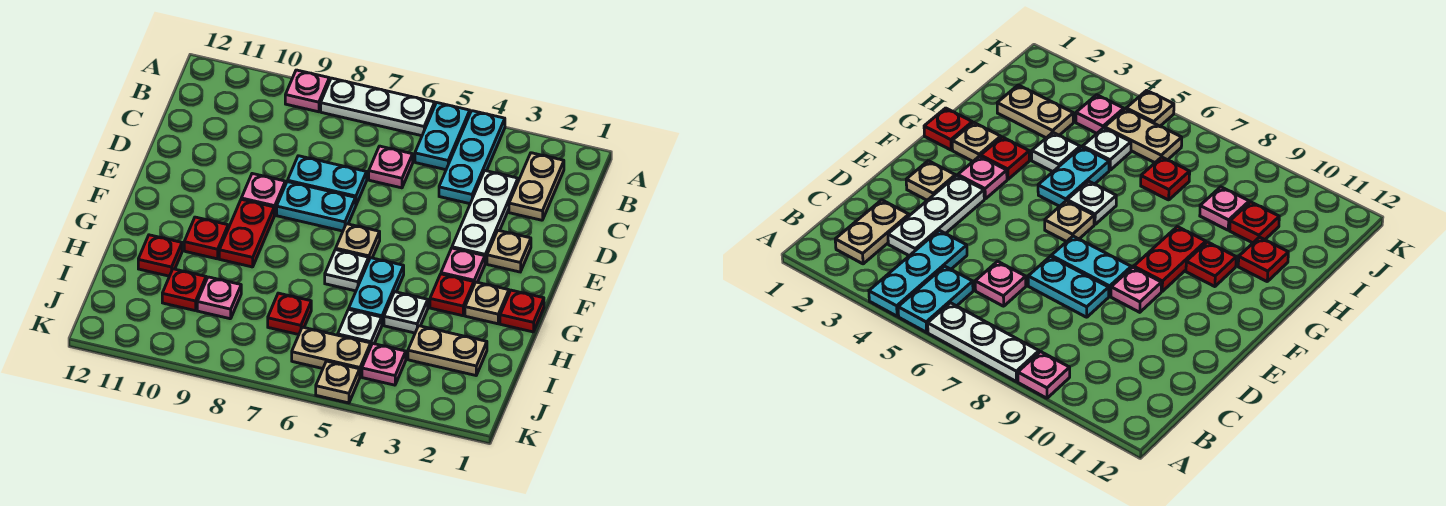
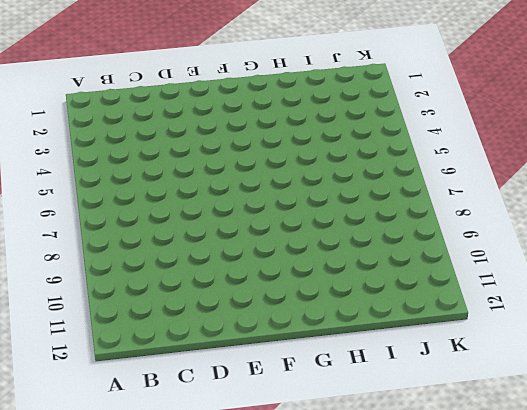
none -> cyan 1x3 plate [439,111,505,204]
none -> cyan 1x2 plate [415,103,470,170]
none -> white 1x3 plate [321,78,435,136]
none -> pink 1x1 plate [285,70,329,112]

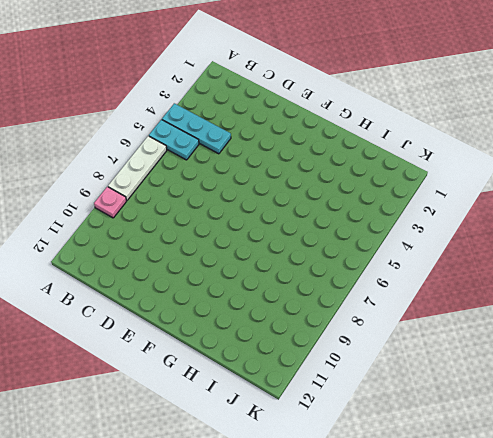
none -> tan 1x2 plate [509,153,564,220]
none -> white 1x3 plate [452,171,518,264]
none -> pink 1x1 plate [369,146,413,188]
none -> cyan 1x2 plate [288,156,367,205]

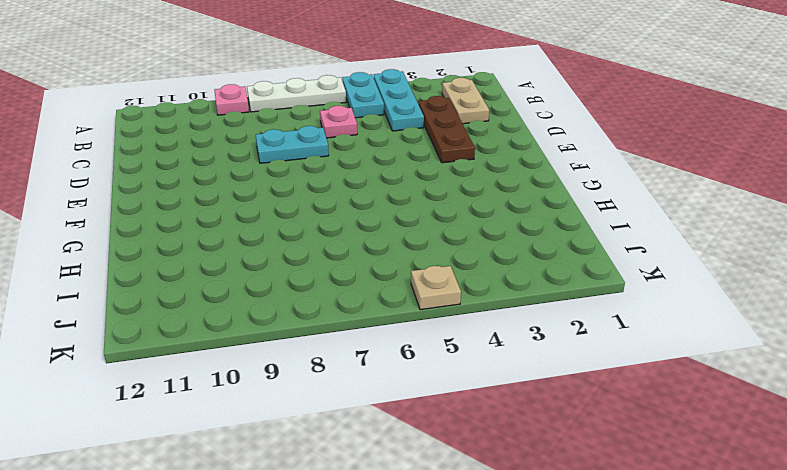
brown 1x3 plate [418,96,475,163] -> white 1x3 plate [452,171,518,264]
none -> tan 1x1 plate [487,230,531,272]
none -> cyan 1x2 plate [277,182,356,231]
none -> pink 1x1 plate [241,174,285,215]
none -> pink 1x1 plate [441,248,485,284]

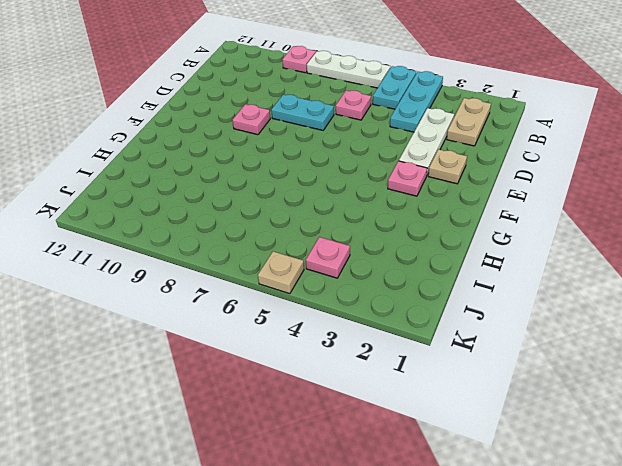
none -> cyan 1x2 plate [277,182,356,231]
none -> tan 1x1 plate [336,224,380,259]
none -> red 1x2 plate [219,199,274,267]
none -> red 1x1 plate [500,290,544,332]

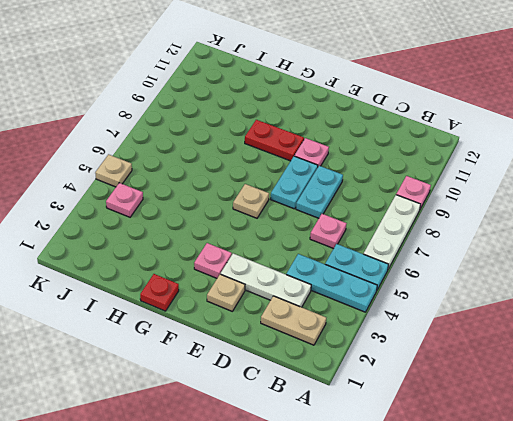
none -> tan 1x1 plate [465,282,509,324]
none -> red 1x1 plate [430,274,474,316]
none -> cyan 1x2 plate [349,258,404,324]
none -> white 1x1 plate [325,250,369,291]

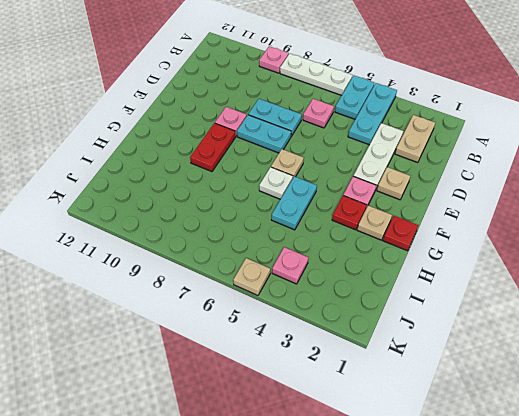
none -> red 1x1 plate [184,217,228,259]
none -> white 1x1 plate [384,292,428,333]
none -> red 1x1 plate [138,235,182,276]
none -> tan 1x2 plate [408,326,487,375]

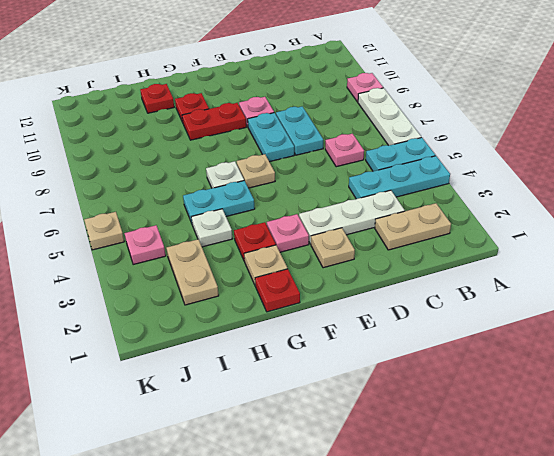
none -> white 1x1 plate [338,309,382,345]
none -> red 1x1 plate [268,293,311,335]
none -> pink 1x1 plate [197,277,241,319]
none -> red 1x1 plate [162,269,206,311]

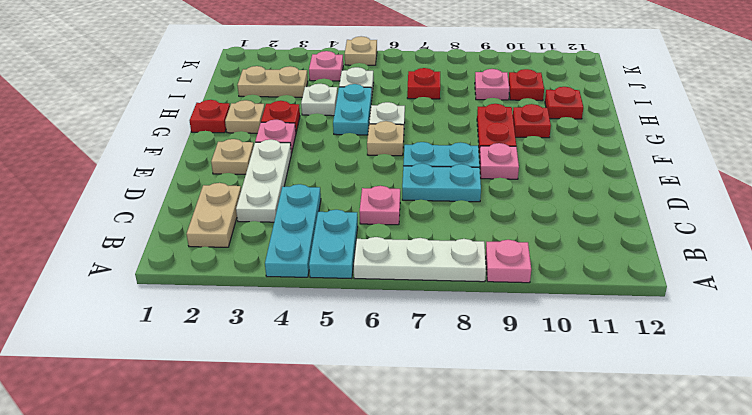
none -> tan 1x2 plate [292,327,371,376]

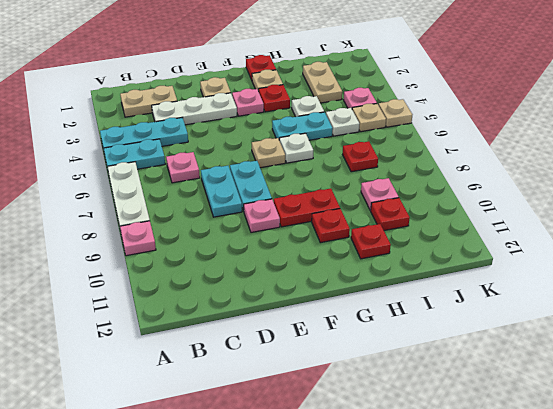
tan 1x1 plate [352,104,386,132] -> tan 1x2 plate [292,327,371,376]

